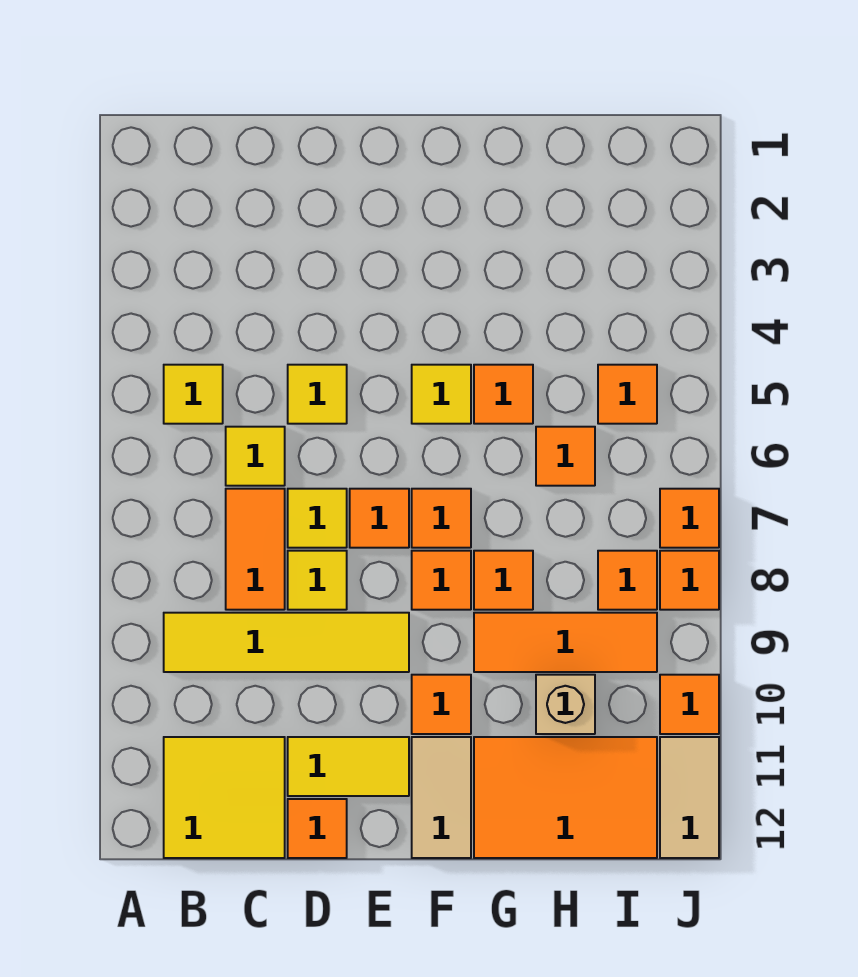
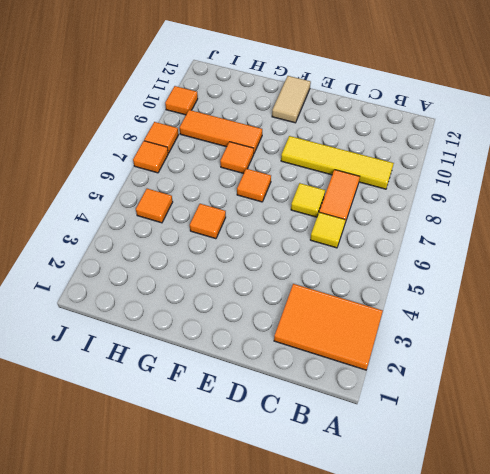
orange 2x3 tile [274,284,383,370] -> orange 2x3 tile moved to [474,737,657,858]
none -> yellow 1x1 tile [164,365,223,424]
none -> yellow 2x2 tile [164,737,285,858]
none -> yellow 1x1 tile [288,365,347,424]

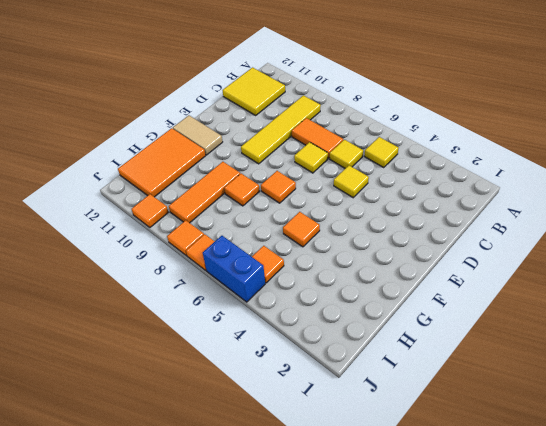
blue 1x2 brick [203,236,265,302] -> none
none -> yellow 1x1 tile [288,551,347,610]
none -> yellow 1x2 tile [288,737,409,796]
none -> orange 1x1 tile [288,799,347,858]

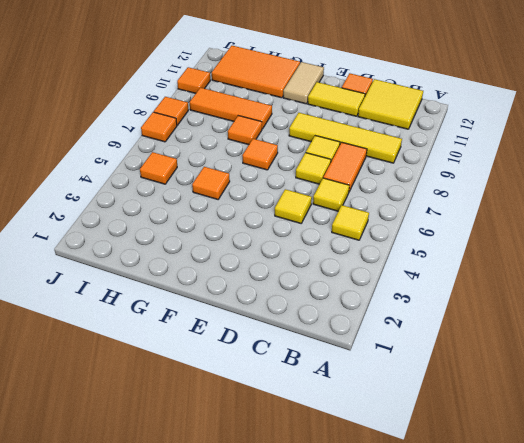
none -> orange 1x1 tile [350,489,409,548]
none -> yellow 1x1 tile [412,365,471,424]
none -> orange 1x1 tile [412,551,471,610]

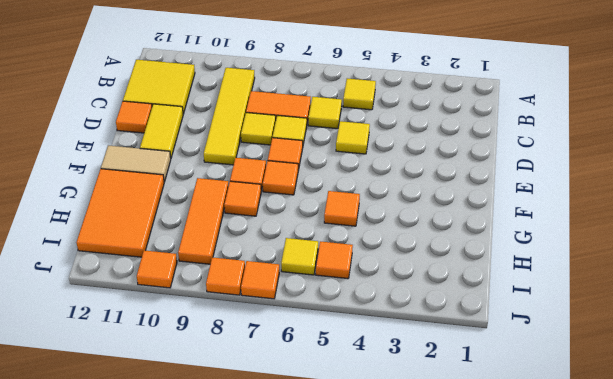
yellow 1x1 tile [281,238,318,275] -> yellow 1x1 tile moved to [412,365,471,424]
none -> orange 1x1 tile [412,675,471,734]
none -> orange 1x1 tile [536,427,595,486]
none -> tan 1x1 brick [536,675,595,734]

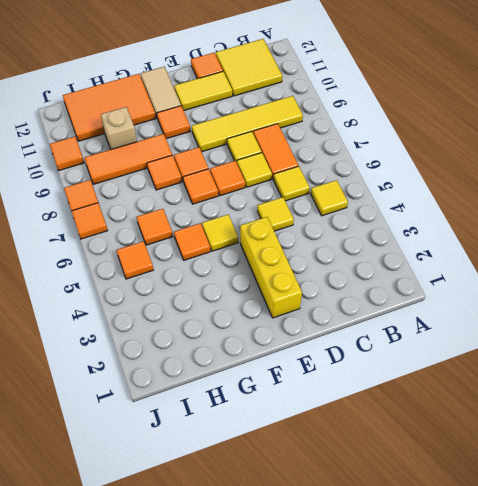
yellow 1x3 brick [240,217,302,318] -> none
none -> orange 1x1 tile [598,551,657,610]
none -> tan 1x2 tile [660,737,719,858]

